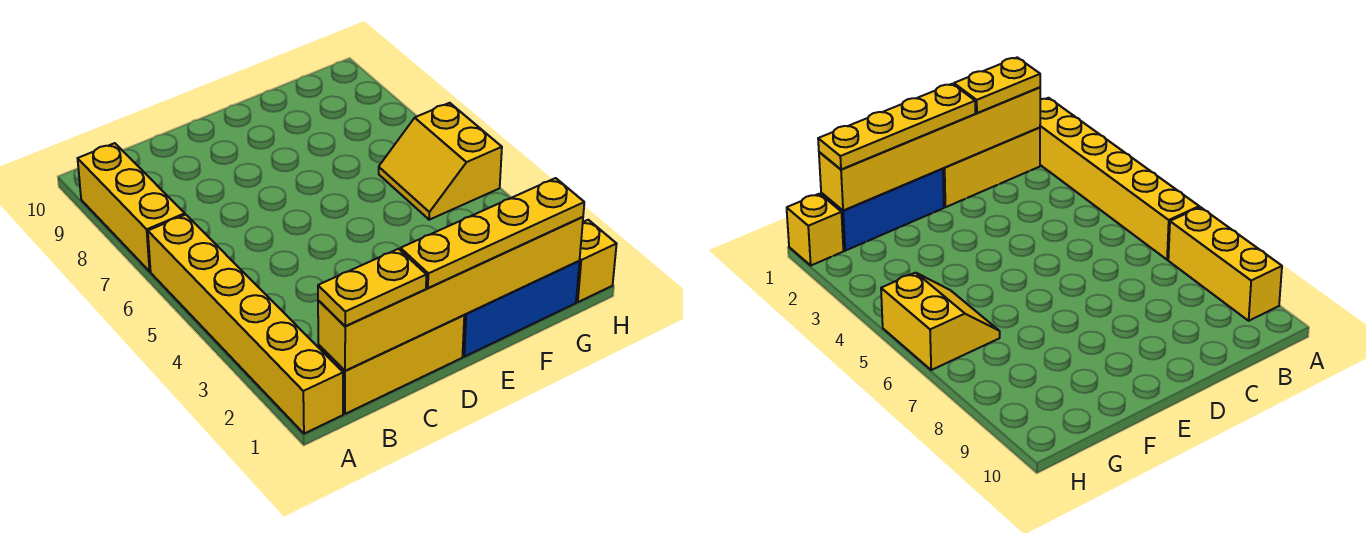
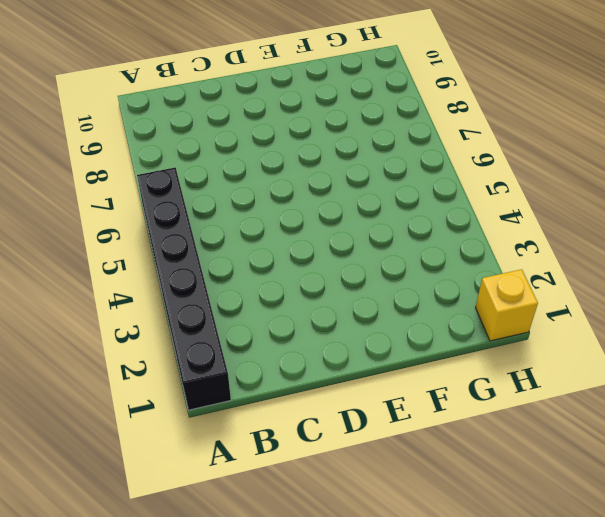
black 1x6 brick [137,167,231,410] -> yellow 1x6 brick [148,215,343,434]
none -> yellow 1x3 brick [78,143,185,271]
none -> yellow 1x3 brick [318,315,464,414]

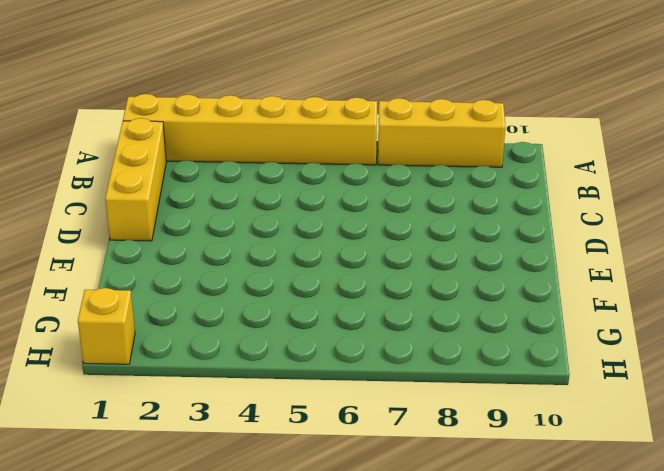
none -> blue 1x3 brick [463,261,579,357]
none -> yellow 2x2 slope [379,103,502,220]

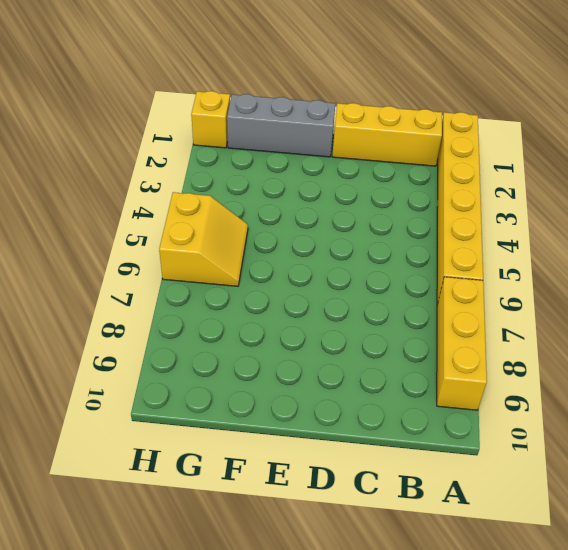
grey 1x3 brick [227,94,335,157] -> blue 1x3 brick [463,261,579,357]
none -> yellow 1x6 brick [318,217,583,371]
none -> yellow 1x2 plate [318,249,426,326]

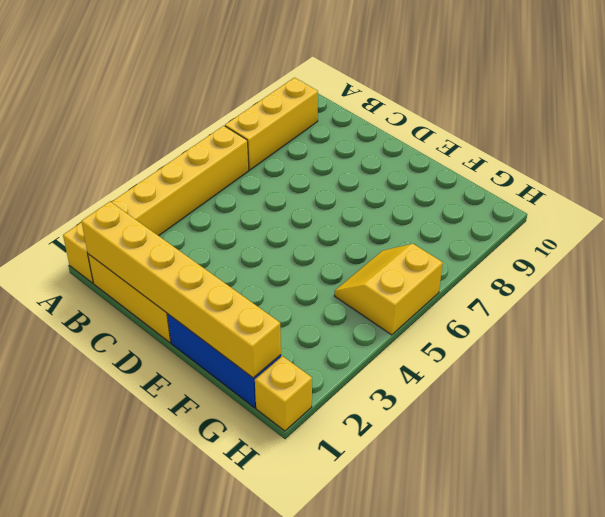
none -> yellow 1x2 plate [318,249,426,326]
none -> yellow 1x4 plate [401,178,584,288]

